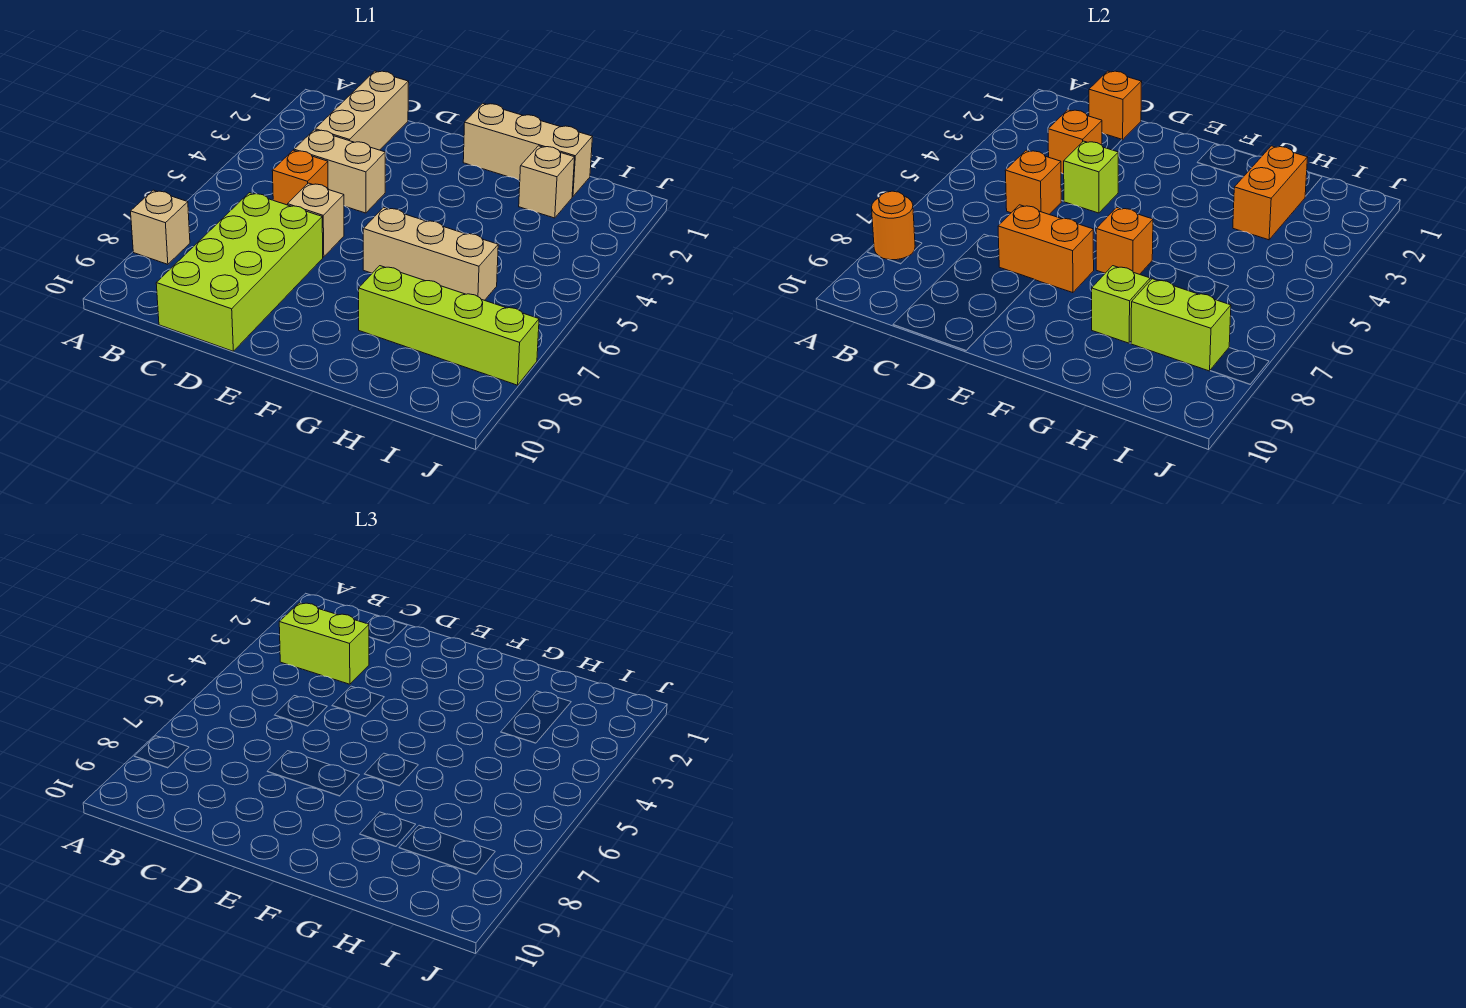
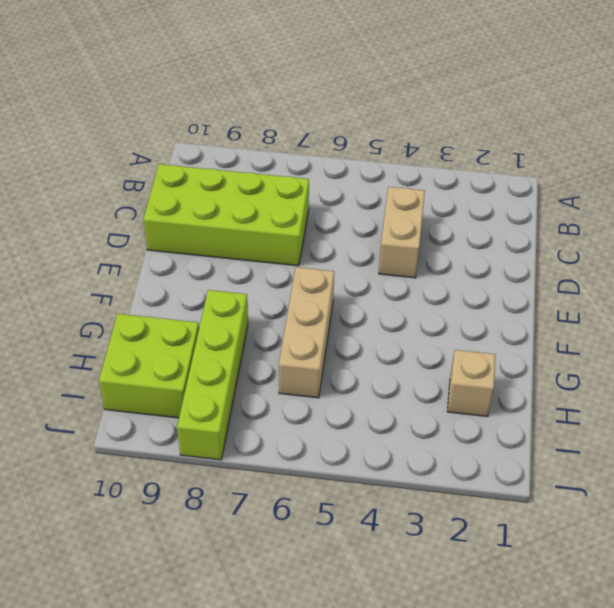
lime 2x2 brick [99,314,199,418] -> none
none -> tan 1x1 brick [131,190,190,264]
none -> tan 1x3 brick [315,71,409,150]
none -> orange 1x1 brick [272,150,328,205]

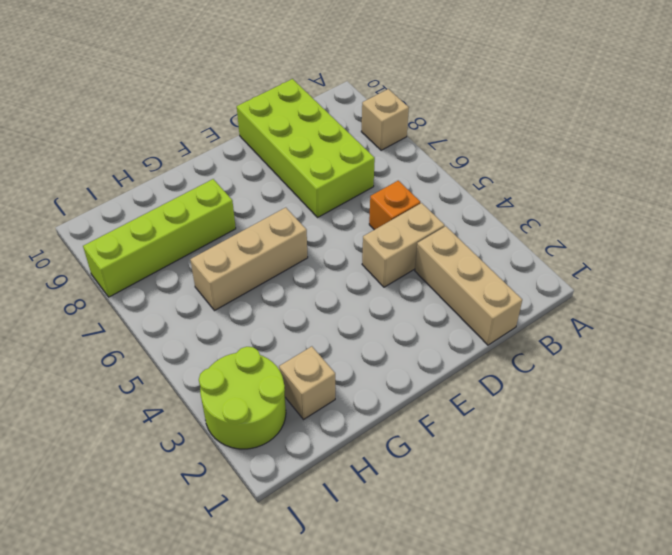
lime 2x2 round brick [199,347,286,449] -> none
none -> tan 1x1 brick [288,183,344,257]
none -> tan 1x3 brick [463,103,592,197]
none -> orange 1x1 round brick [872,191,915,260]

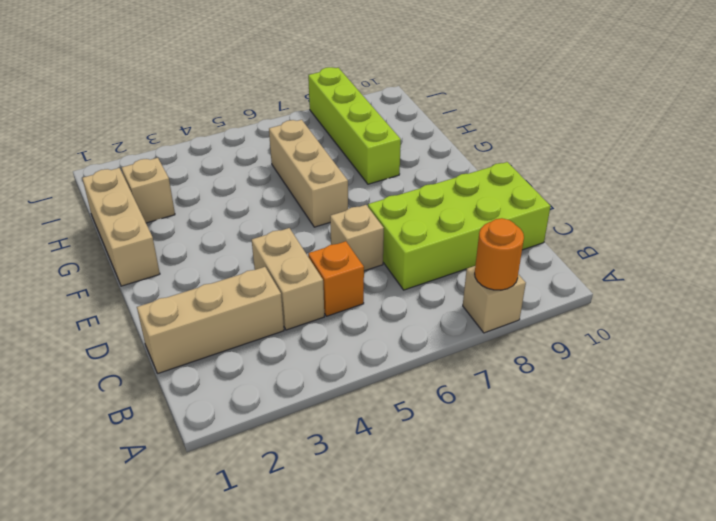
none -> orange 1x1 brick [1089,71,1142,140]
none -> orange 1x1 brick [1048,110,1102,174]
none -> orange 1x1 brick [1005,150,1062,214]

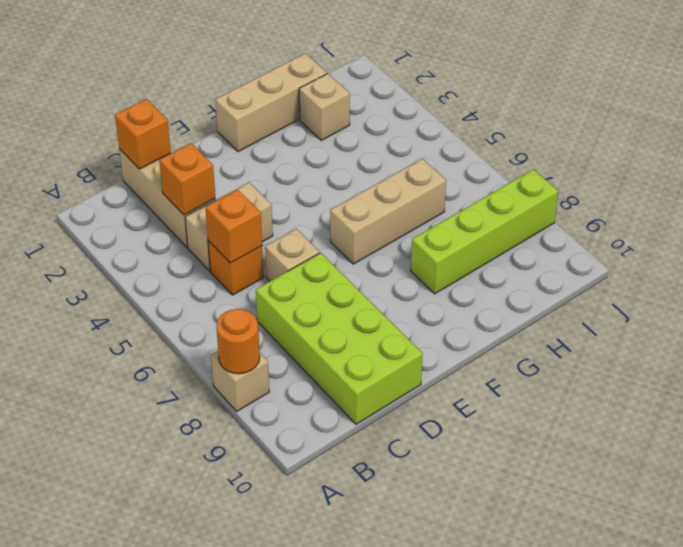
none -> lime 1x1 brick [1064,141,1118,213]
none -> orange 1x2 brick [998,205,1094,293]
none -> orange 1x1 brick [1096,207,1153,274]

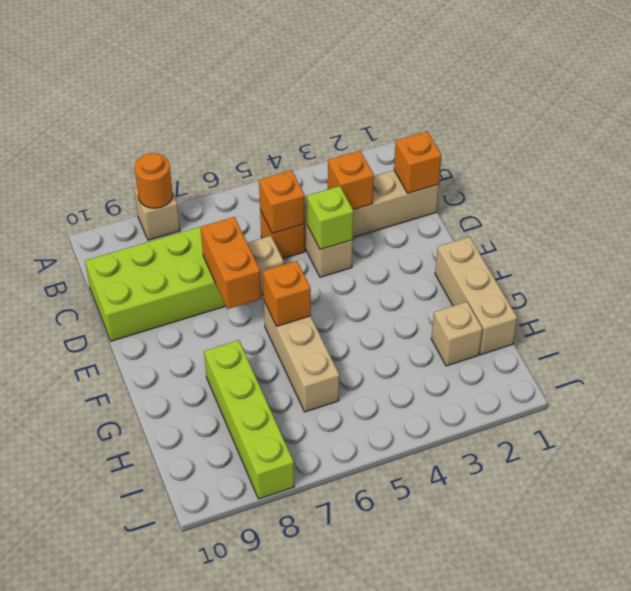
none -> lime 1x1 brick [1092,266,1150,343]
none -> orange 1x2 brick [1233,146,1308,240]
none -> lime 1x2 brick [1131,279,1231,371]

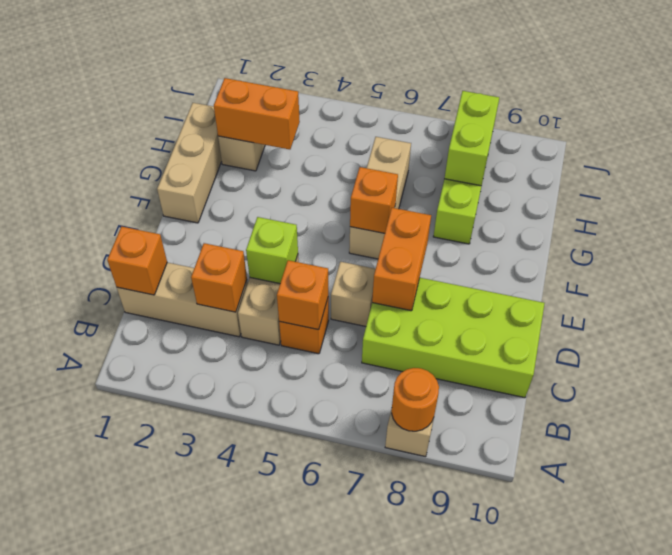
none -> lime 1x1 brick [1092,266,1150,343]
none -> lime 1x2 brick [279,603,369,684]

